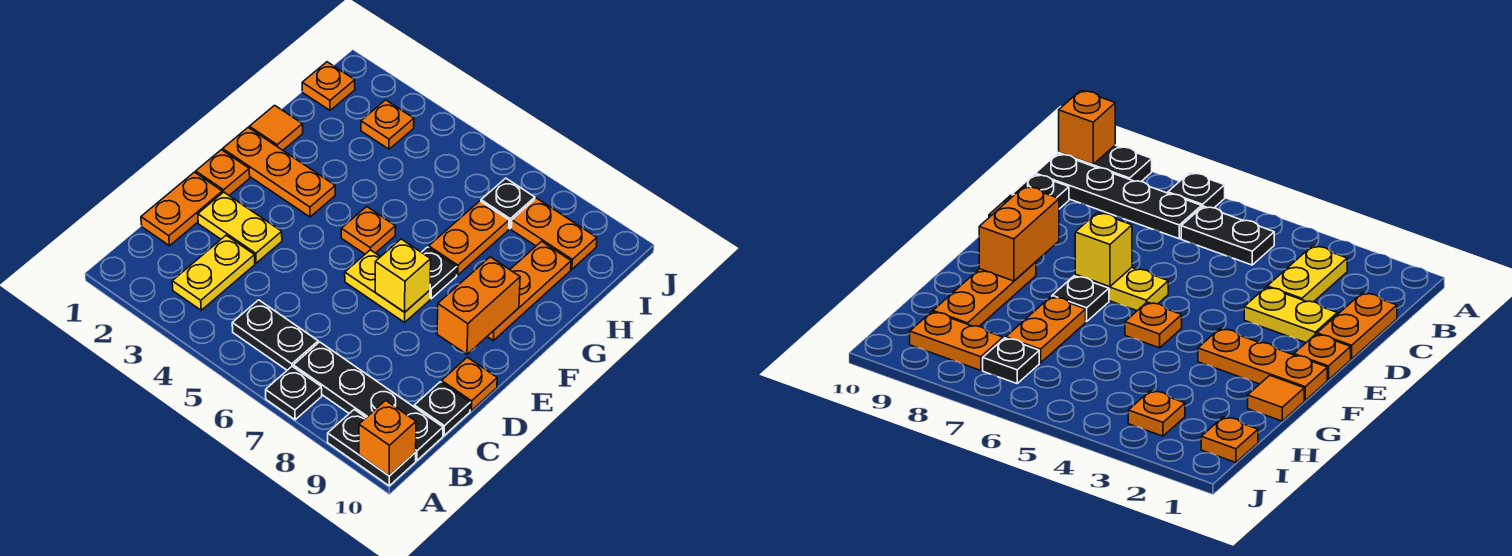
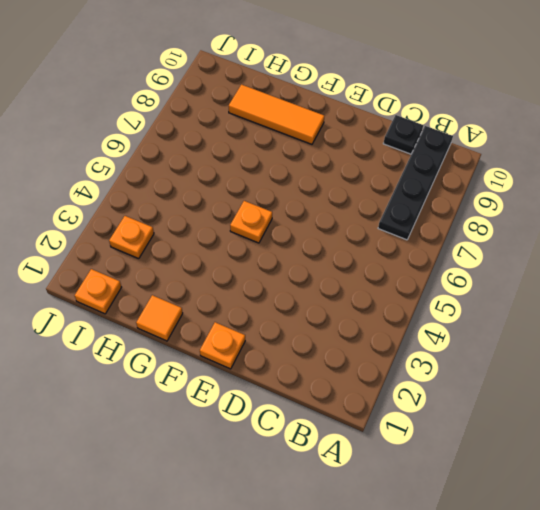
orange 1x3 tile [229,85,324,144] -> orange 1x3 plate [487,241,571,340]
none -> black 1x1 plate [266,366,322,420]
none -> black 1x2 plate [328,410,416,486]
none -> yellow 1x2 plate [172,235,255,310]

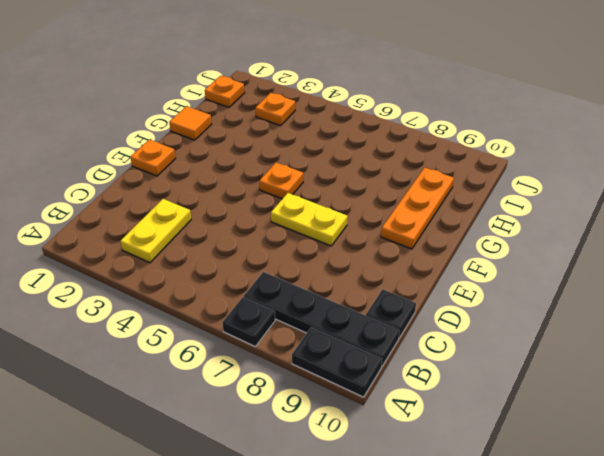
none -> black 1x2 plate [232,300,318,370]
none -> orange 1x2 plate [141,172,222,246]
none -> yellow 1x2 plate [198,192,282,263]

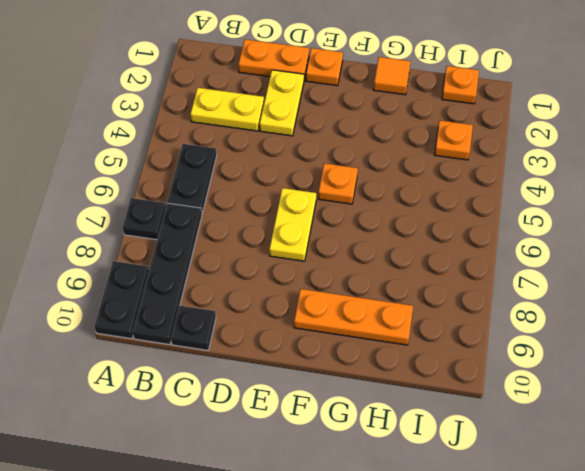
none -> orange 1x1 plate [442,357,497,411]
none -> orange 1x3 plate [223,128,335,217]
none -> black 1x1 plate [422,247,457,299]

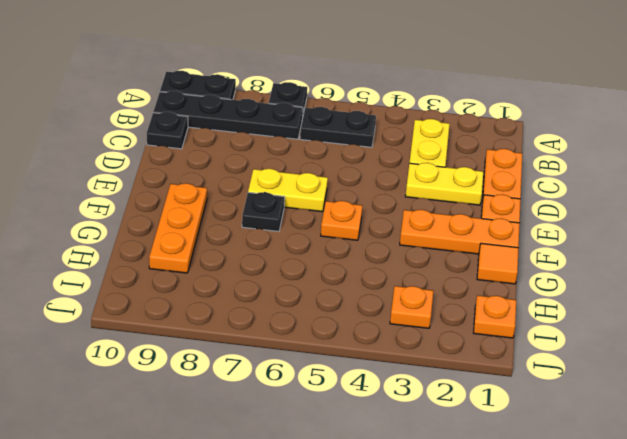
none -> orange 1x1 plate [442,357,497,411]
none -> orange 1x2 plate [429,201,509,275]
none -> black 1x1 plate [481,178,535,229]

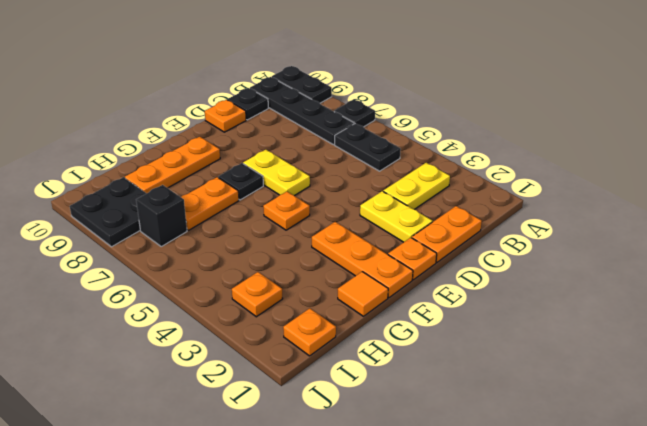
black 1x1 brick [136,185,187,246] -> black 1x1 plate [481,178,535,229]
black 2x2 plate [70,177,147,247] -> orange 1x2 plate [511,198,597,269]
none -> orange 1x1 brick [359,400,416,476]
none -> yellow 1x1 brick [375,239,431,312]
none -> orange 1x2 brick [437,257,520,354]

